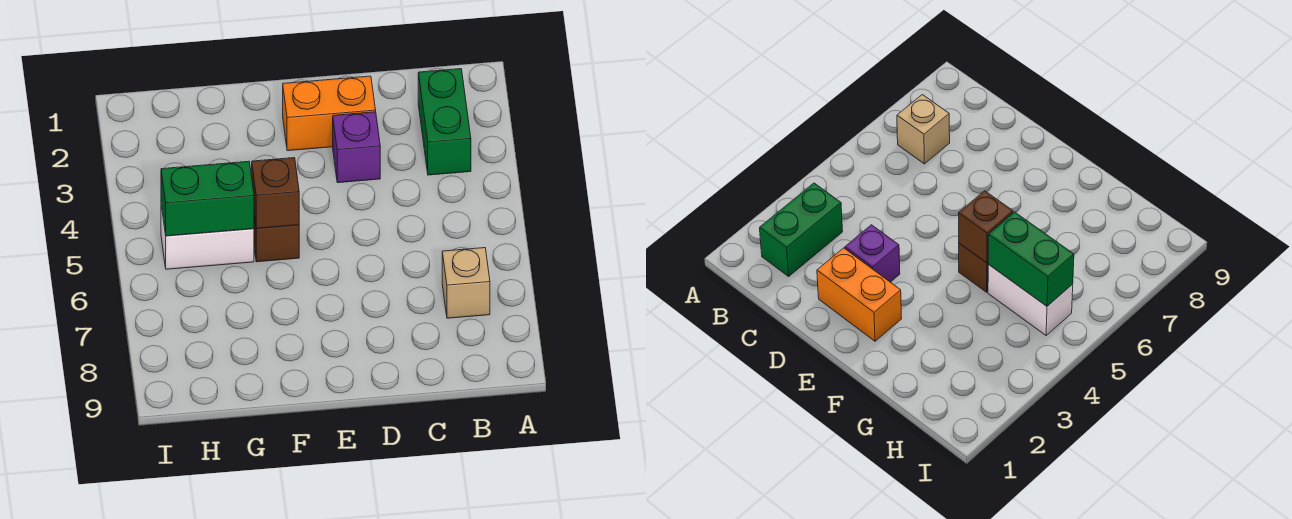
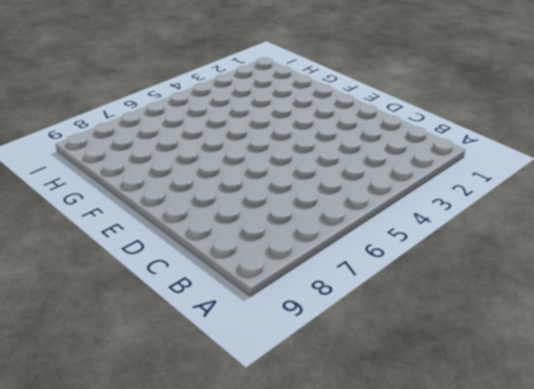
none -> green 1x2 brick [418,69,471,175]
none -> tan 1x1 brick [442,248,490,318]

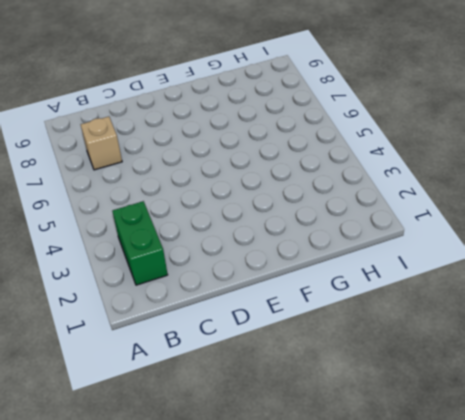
none -> orange 1x2 brick [283,76,376,151]
none -> purple 1x1 brick [333,112,380,183]

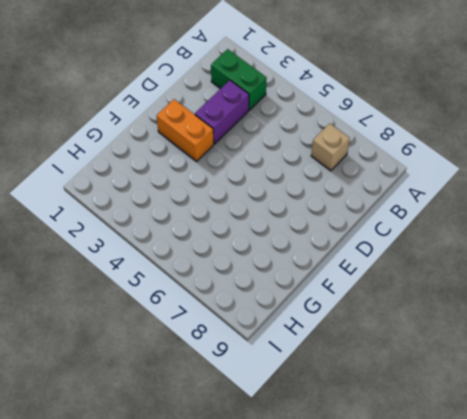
purple 1x2 brick [195,80,249,144] -> purple 1x1 brick [333,112,380,183]
orange 1x2 brick [157,99,214,161] -> orange 1x2 brick turned to [283,76,376,151]
none -> brown 1x1 brick [254,216,299,262]
none -> white 1x2 brick [161,205,254,269]

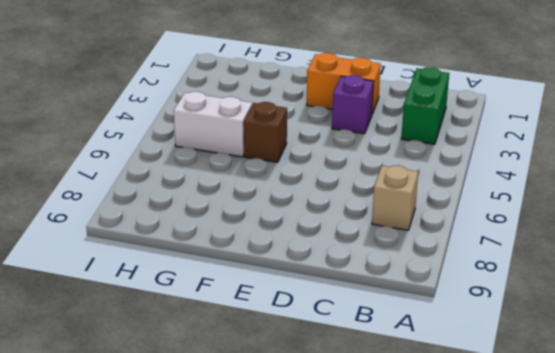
none -> brown 1x1 brick [252,158,299,228]
none -> green 1x2 brick [161,161,254,236]

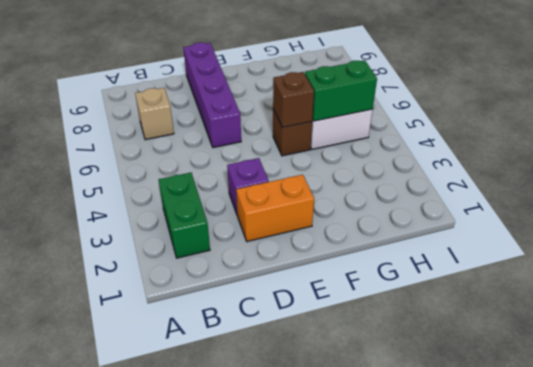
purple 1x4 brick [183,42,241,148] -> none

